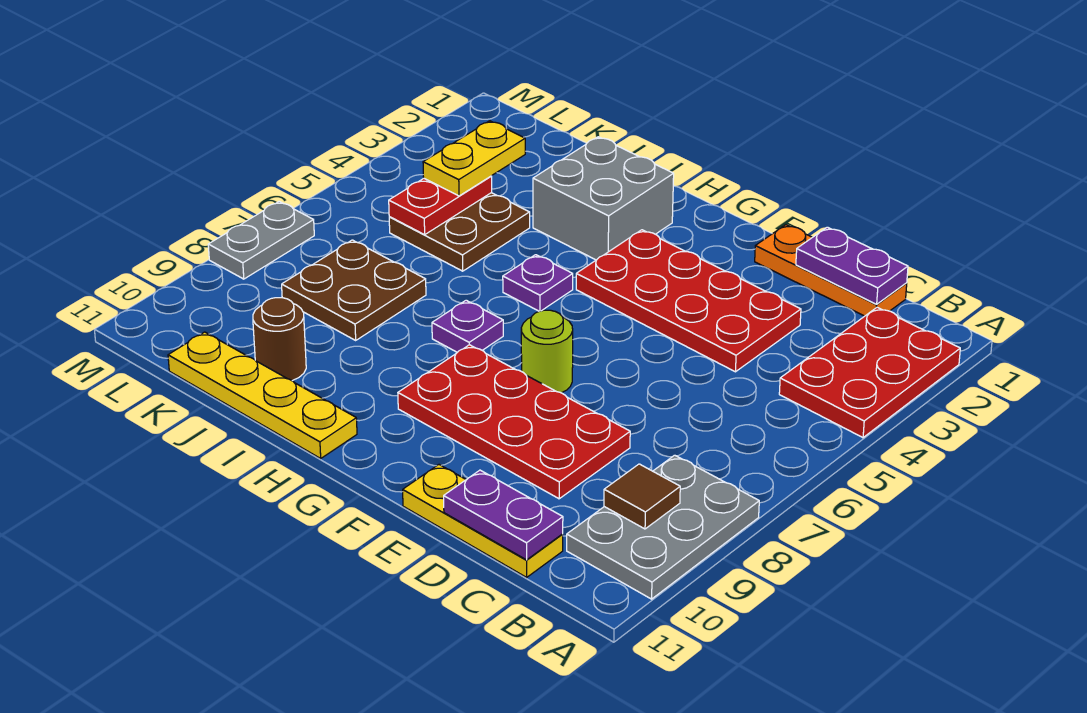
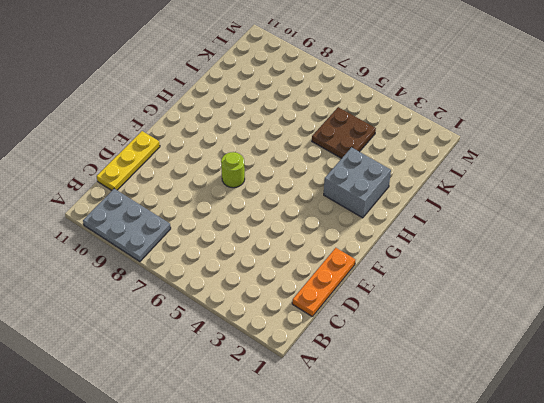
none -> red 2x3 plate [779,307,960,438]
none -> red 2x4 plate [576,230,801,372]
none -> red 2x4 plate [398,345,630,499]

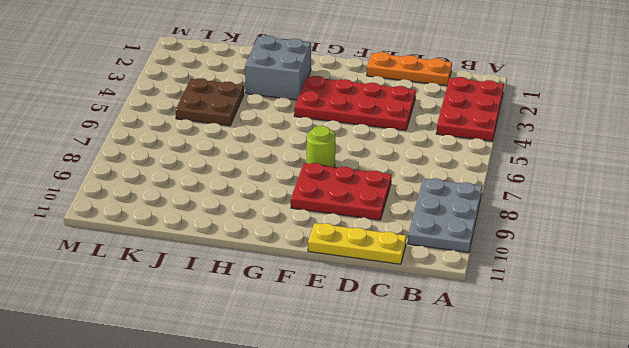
red 2x3 plate [291,163,391,220] -> red 2x4 plate [398,345,630,499]
none -> purple 1x1 plate [503,255,573,311]
none -> purple 1x1 plate [432,300,503,352]
none -> yellow 1x4 plate [168,332,357,458]

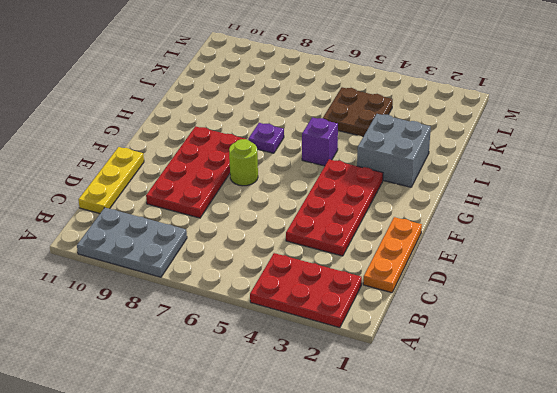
purple 1x1 brick [302,117,338,166] -> purple 1x1 plate [503,255,573,311]
none -> yellow 1x4 plate [168,332,357,458]
none -> brown 2x2 plate [282,240,426,340]
none -> brown 1x1 round brick [253,298,306,381]

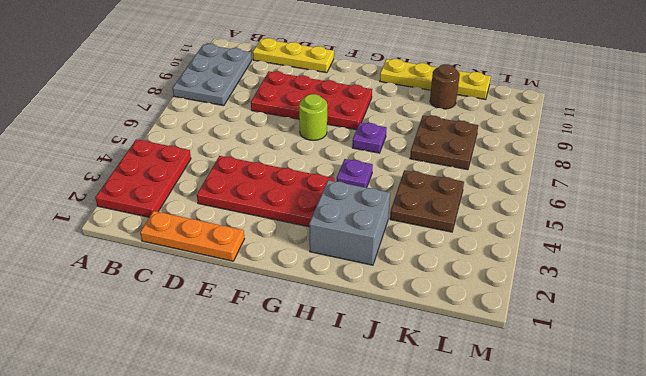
none -> grey 1x2 plate [208,201,314,279]
none -> brown 1x1 tile [604,464,680,529]
none -> purple 1x2 plate [796,227,908,304]

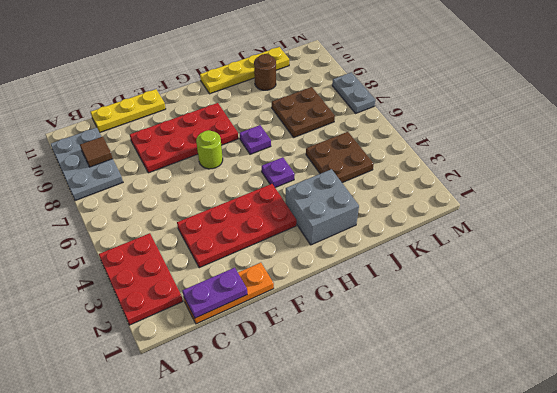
none -> purple 1x2 plate [444,470,563,560]
none -> red 1x2 plate [389,176,492,235]
none -> yellow 1x2 plate [423,121,525,196]

